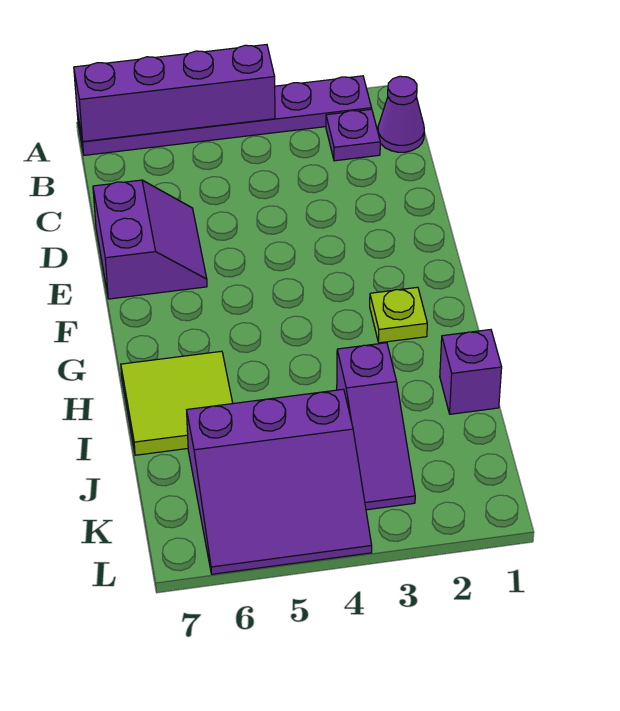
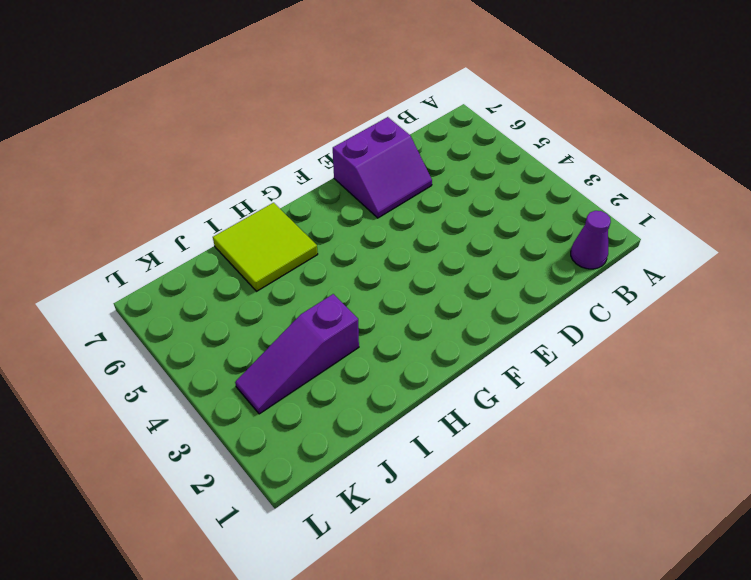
none -> purple 1x6 plate [77,76,371,155]
none -> purple 1x1 plate [326,109,380,161]

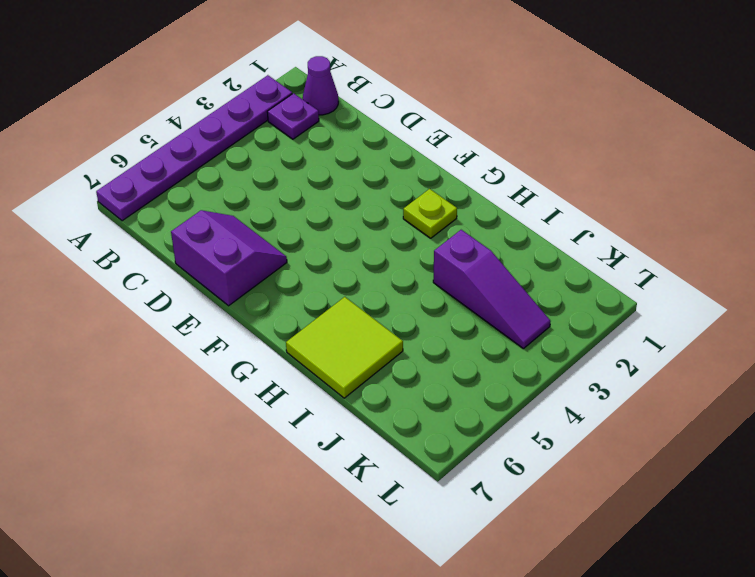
none -> purple 1x1 brick [440,330,502,414]
none -> purple 3x3 slope [187,389,372,574]

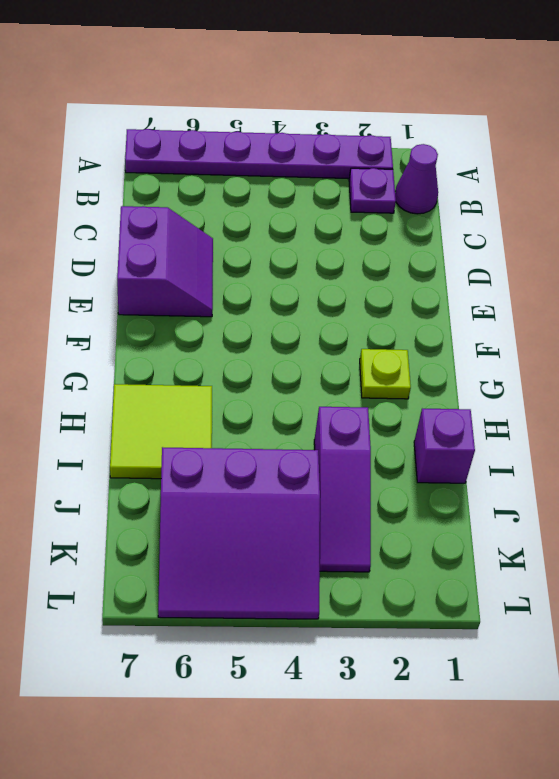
none -> purple 1x4 brick [74,45,275,142]

